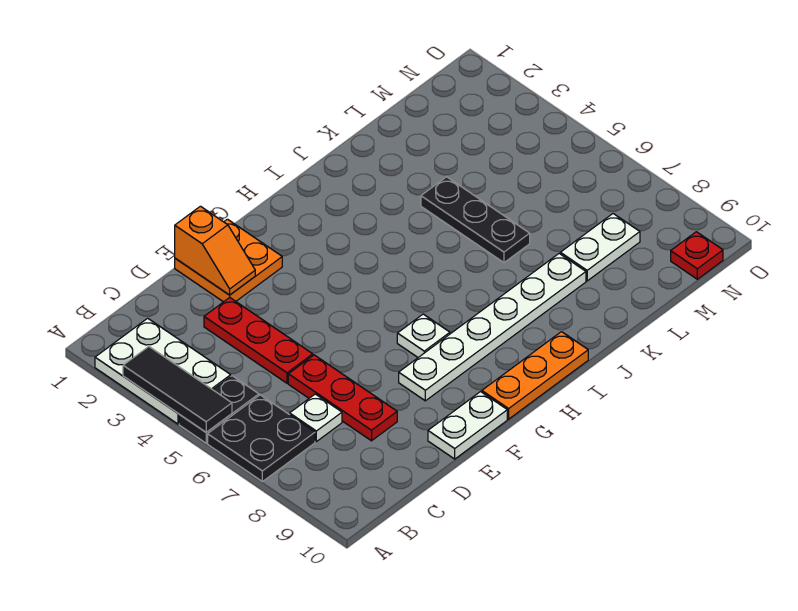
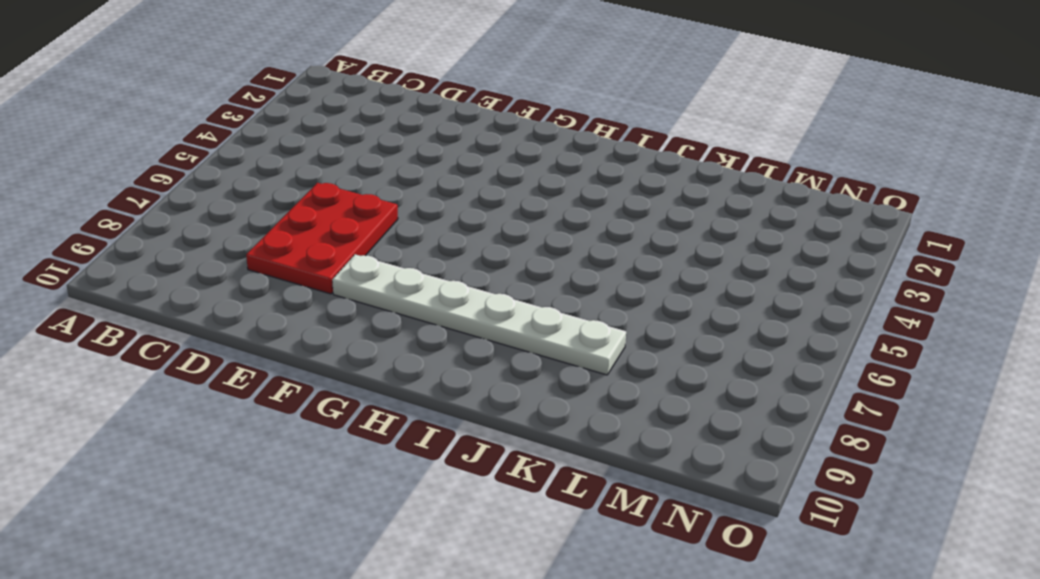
red 2x3 plate [246,183,398,294] -> red 1x3 plate [288,355,397,441]
none -> white 2x3 plate [95,318,231,424]
none -> black 1x2 plate [179,376,259,443]
none -> black 2x2 plate [208,395,315,482]

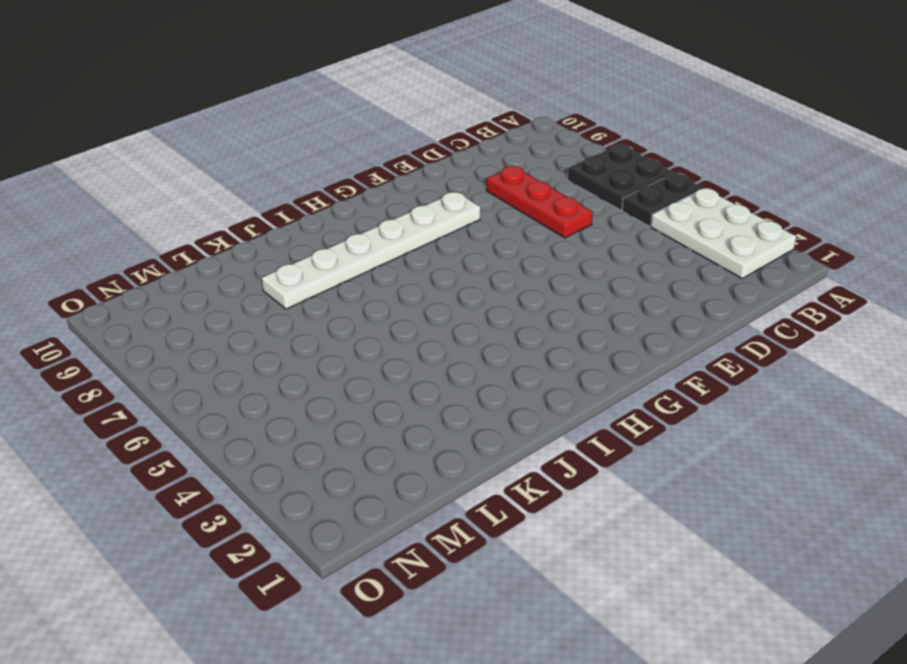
none -> white 1x1 plate [290,394,342,442]
none -> red 1x3 plate [204,298,313,383]
none -> orange 2x2 plate [175,219,282,302]

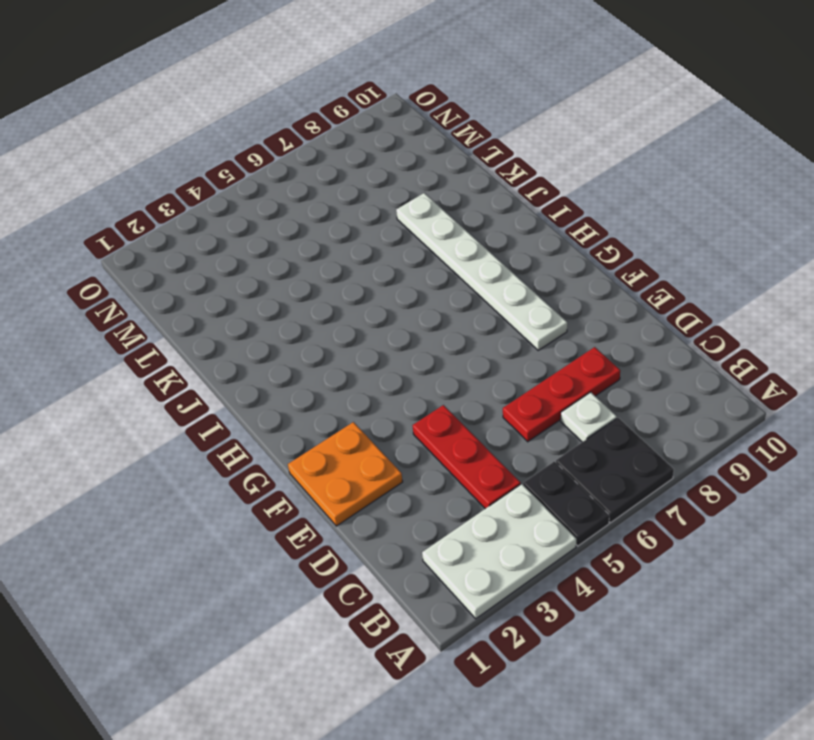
red 1x3 plate [413,405,521,509] -> red 1x3 plate turned to [204,298,313,383]
none -> white 1x2 plate [428,392,507,459]
none -> white 1x1 plate [397,314,450,357]
none -> orange 1x3 plate [482,332,588,419]

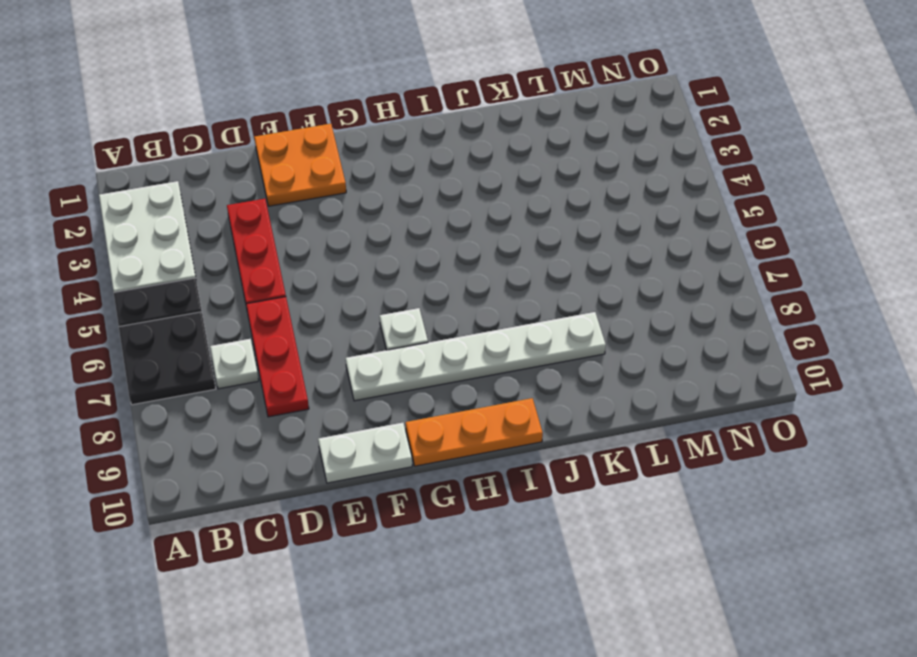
none -> black 1x3 plate [421,177,530,263]
none -> white 1x2 plate [560,214,640,281]
none -> red 1x1 plate [671,232,723,279]

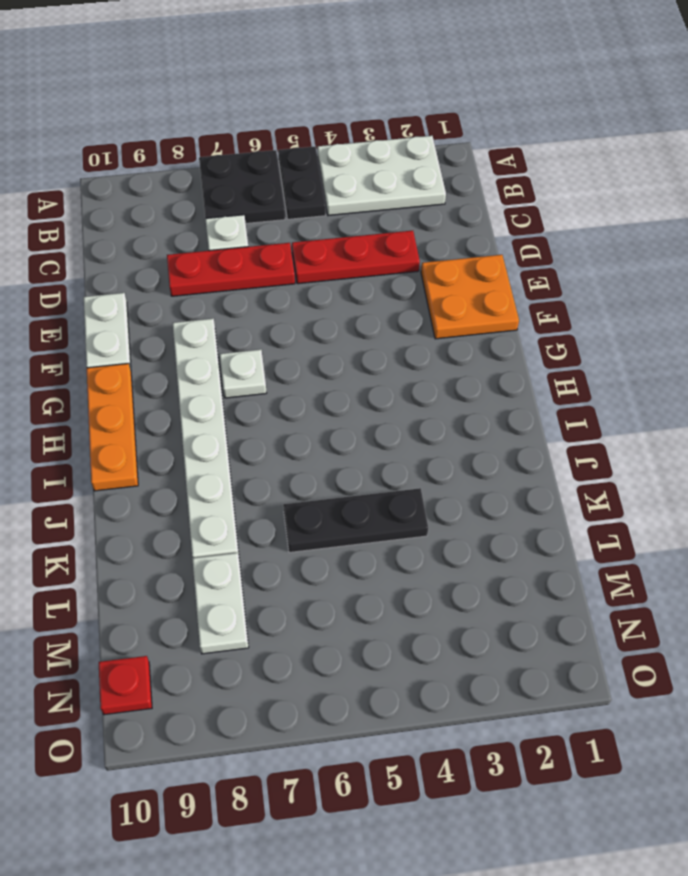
none -> black 1x3 tile [123,347,232,432]
none -> orange 1x2 slope [175,206,255,295]

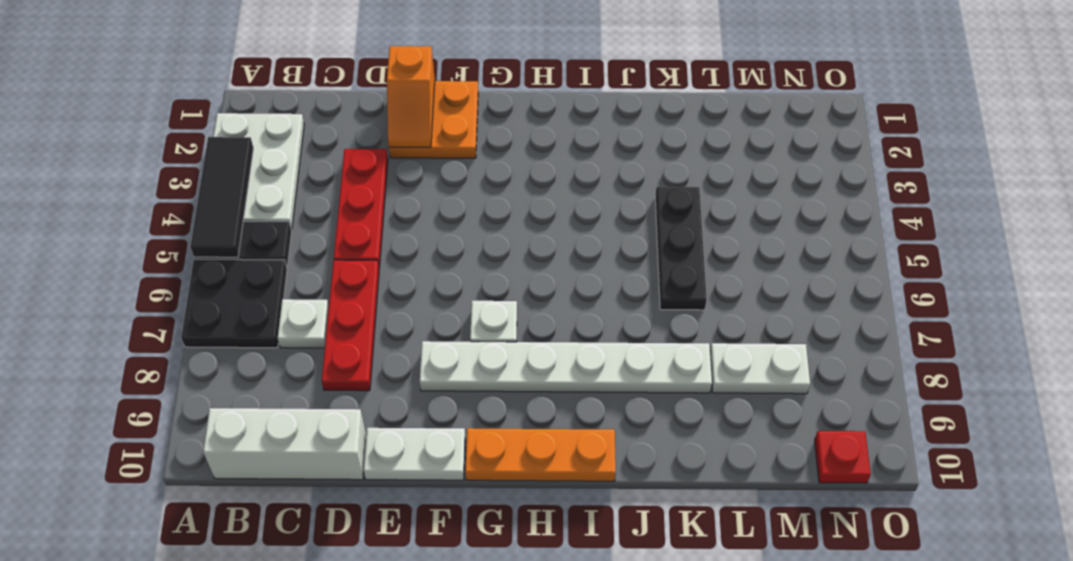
white 1x3 brick [203,408,366,480] -> none

